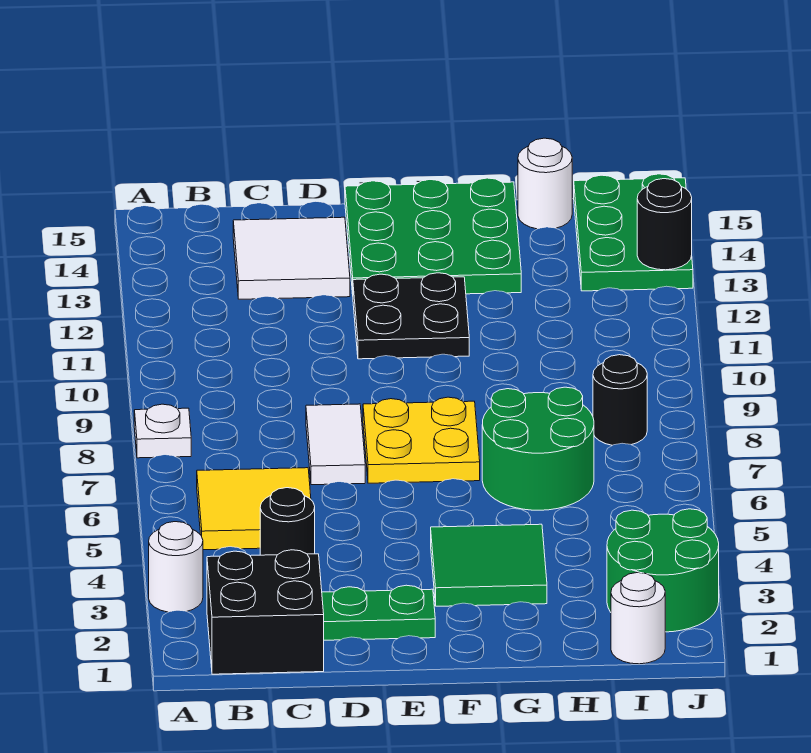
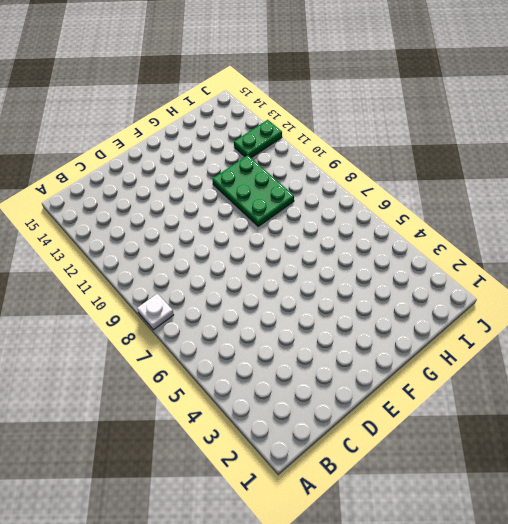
green 2x3 plate [212,155,294,226] -> green 2x3 plate moved to [574,174,693,291]
green 1x2 plate [234,120,282,158] -> green 1x2 plate moved to [322,585,435,640]
none -> white 1x1 round brick [149,522,203,612]
none -> black 2x2 brick [207,550,324,674]
none -> yellow 2x2 tile [197,468,311,550]

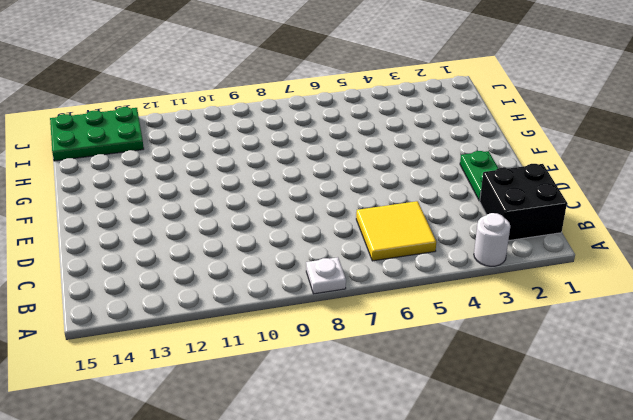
none -> black 1x1 round brick [260,488,315,555]
none -> white 2x2 tile [233,217,350,299]
none -> white 1x2 tile [306,404,365,485]

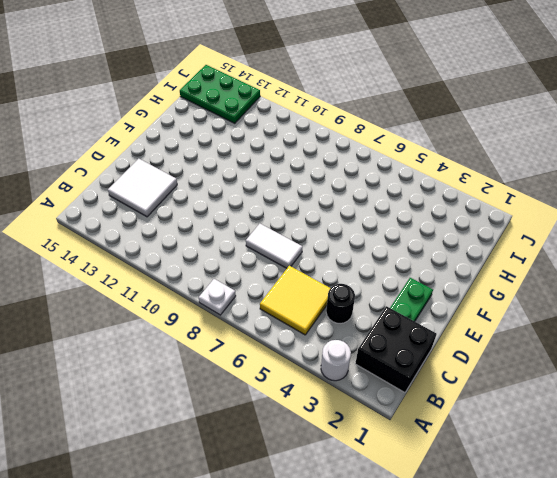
none -> yellow 2x2 plate [363,397,480,483]
none -> black 2x2 plate [353,273,469,359]
none -> green 3x3 plate [345,178,521,294]

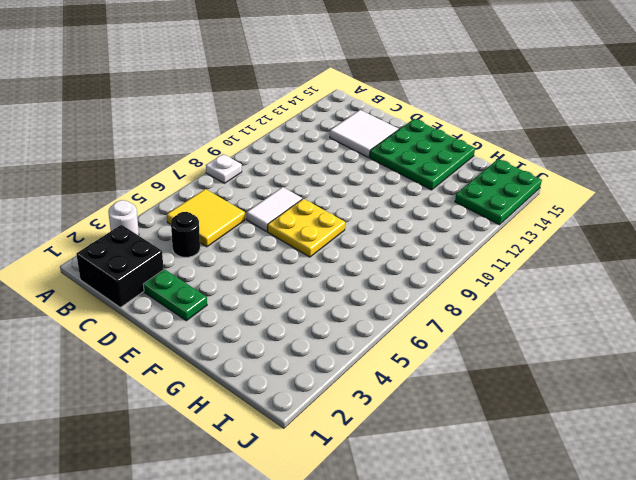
none -> black 2x2 plate [353,273,469,359]
none -> green 2x2 tile [431,524,547,606]
none -> green 2x2 round brick [482,387,594,510]

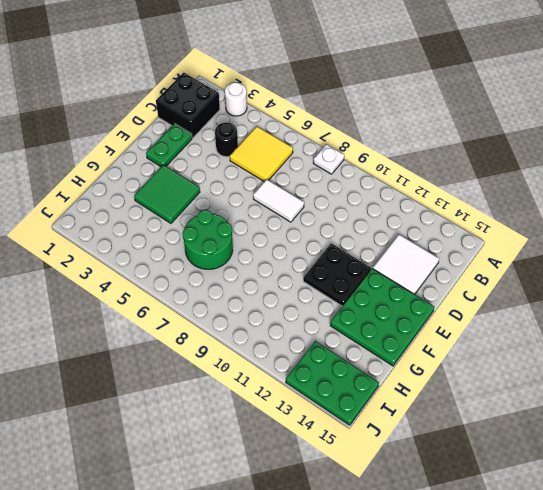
none -> yellow 2x2 plate [363,397,480,483]
none -> white 1x1 round brick [518,138,572,229]
none -> white 1x1 round brick [611,573,665,664]

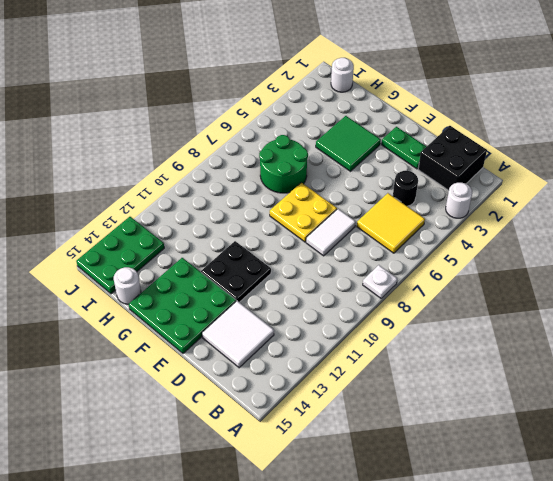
none -> green 2x2 round brick [607,509,719,632]
none -> black 1x1 round brick [593,355,647,445]
none -> black 1x1 round brick [637,179,692,270]

